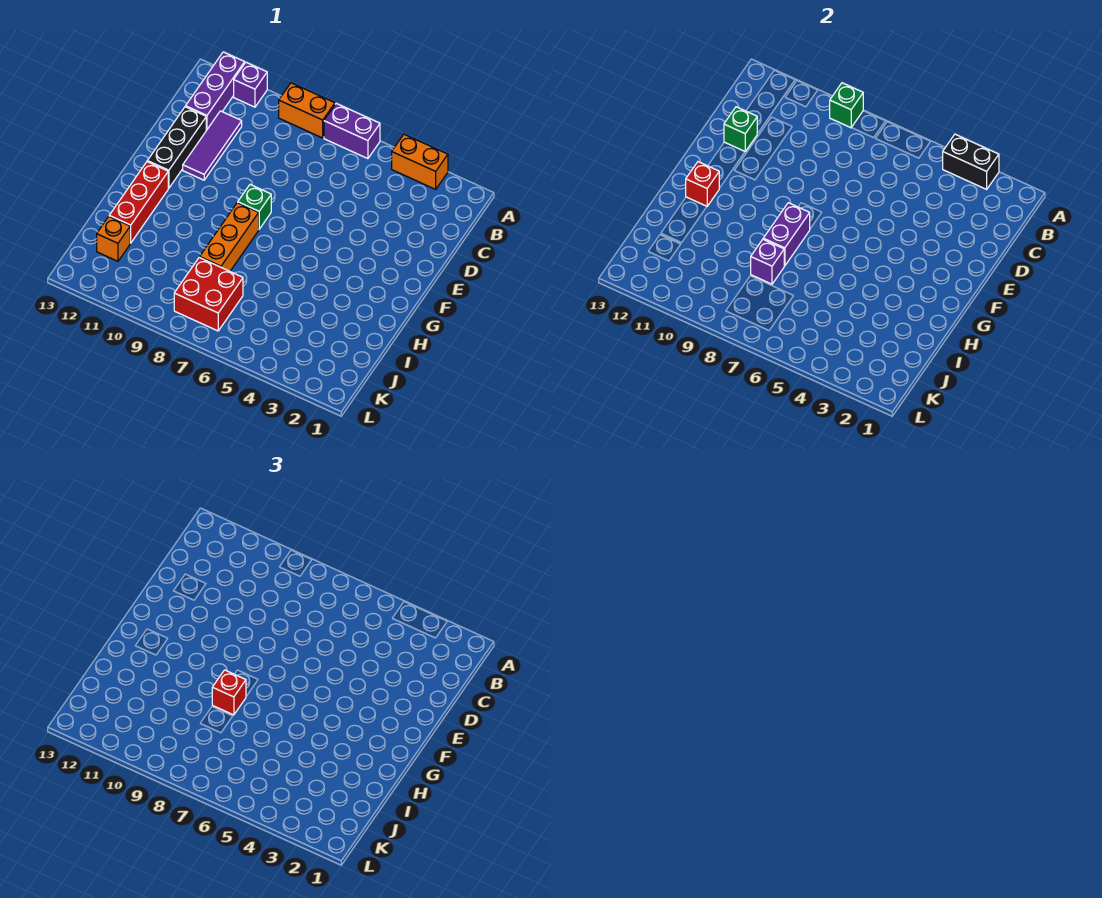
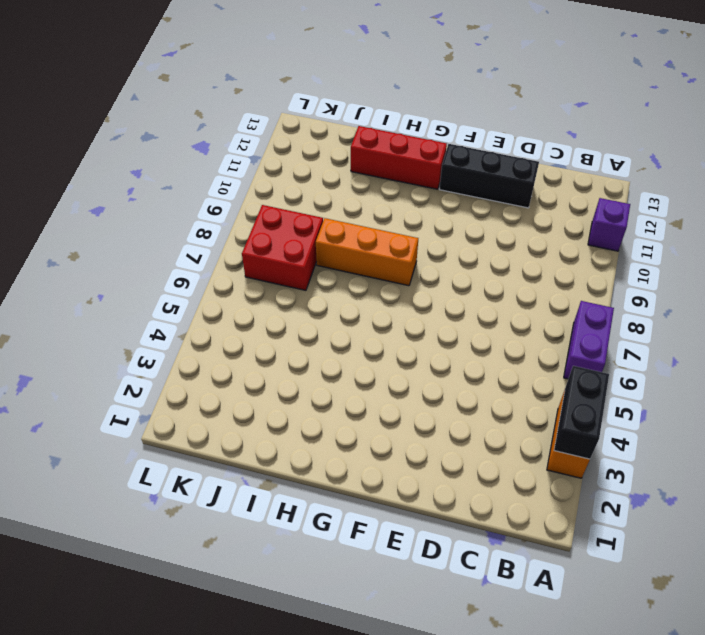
none -> orange 1x2 brick [279,83,335,138]
none -> purple 1x3 brick [186,52,245,130]
none -> purple 1x3 tile [183,111,242,180]

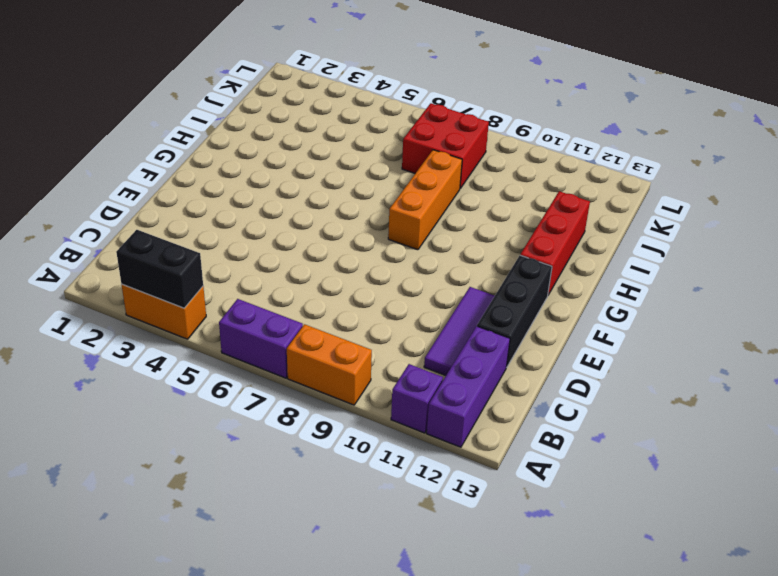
none -> green 1x1 brick [238,185,271,229]
none -> orange 1x1 brick [97,217,130,261]
none -> green 1x1 brick [830,83,863,128]

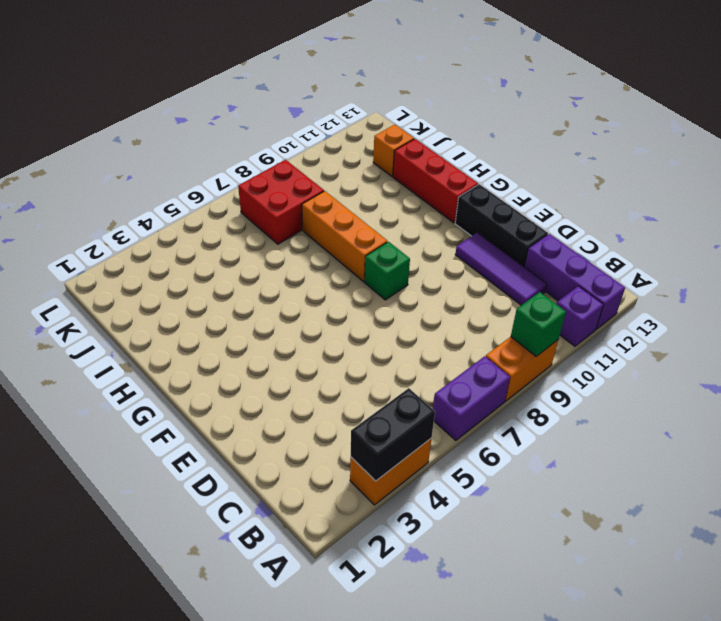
none -> green 1x1 brick [724,107,757,151]
none -> purple 1x2 brick [763,203,810,266]
none -> red 1x1 brick [686,162,719,206]

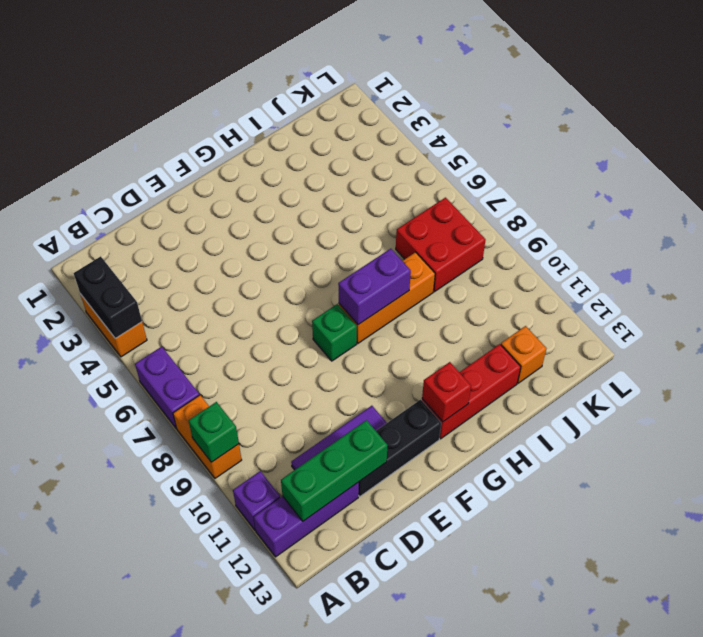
green 1x3 brick [281,420,388,521] -> green 1x1 brick [724,107,757,151]
none -> purple 1x1 brick [751,239,784,284]
none -> red 1x1 brick [212,670,246,715]

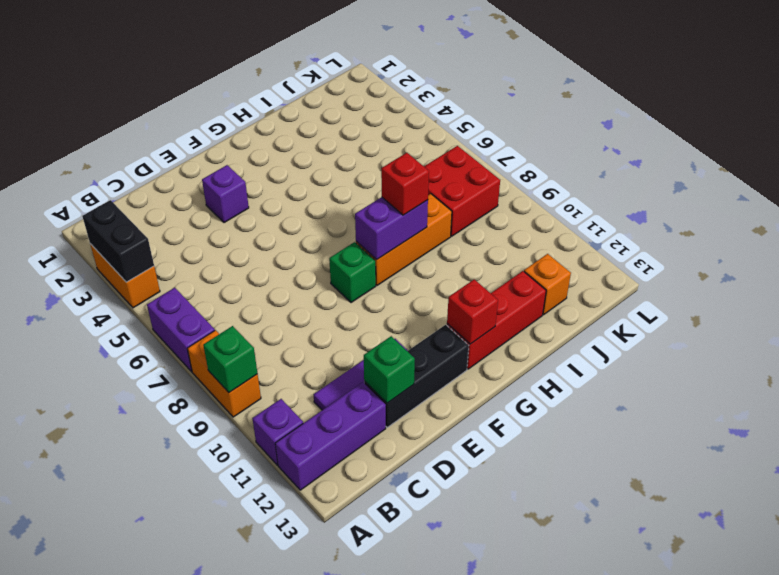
purple 1x1 brick [202,165,249,223] -> purple 1x1 brick moved to [751,239,784,284]

